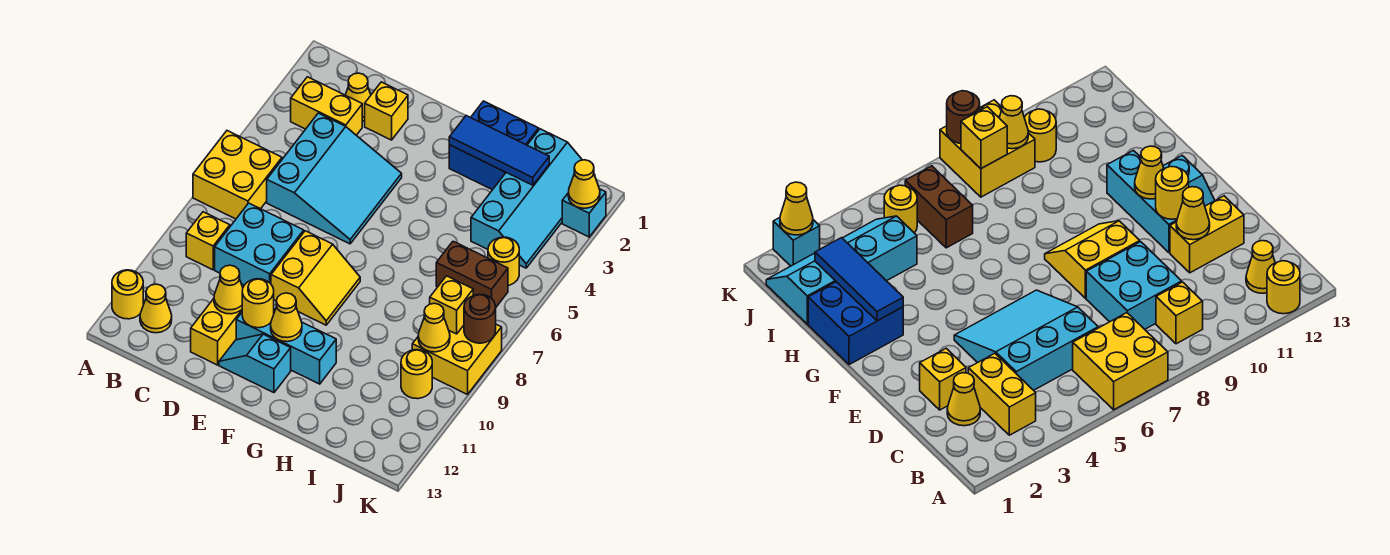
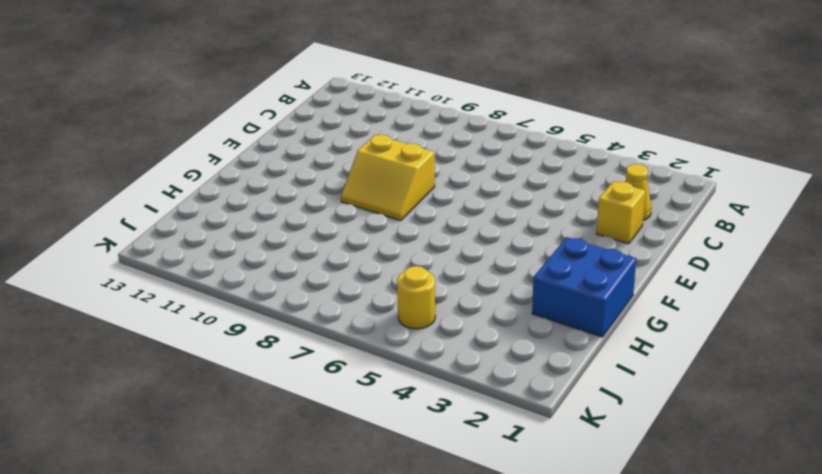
none -> yellow 2x2 brick [193,131,282,219]
none -> yellow 1x1 round brick [112,270,143,319]
none -> yellow 1x2 brick [291,77,362,135]

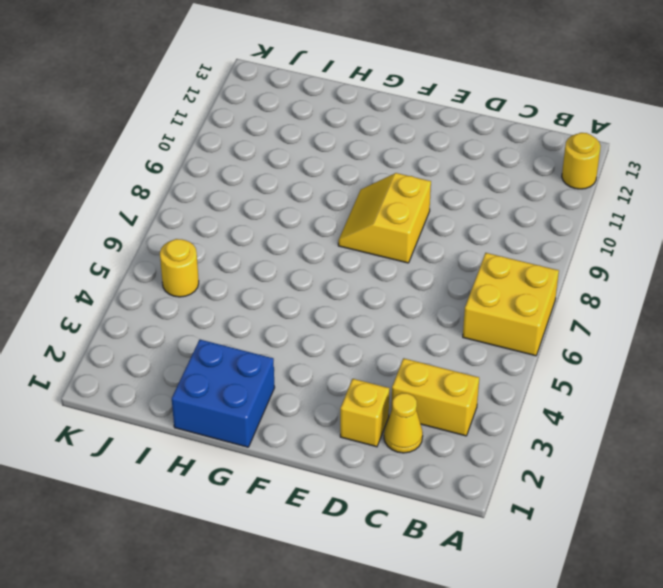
none -> yellow 1x1 brick [186,212,230,270]
none -> yellow 1x1 cone [140,284,172,333]
none -> cyan 3x3 slope [267,113,402,244]

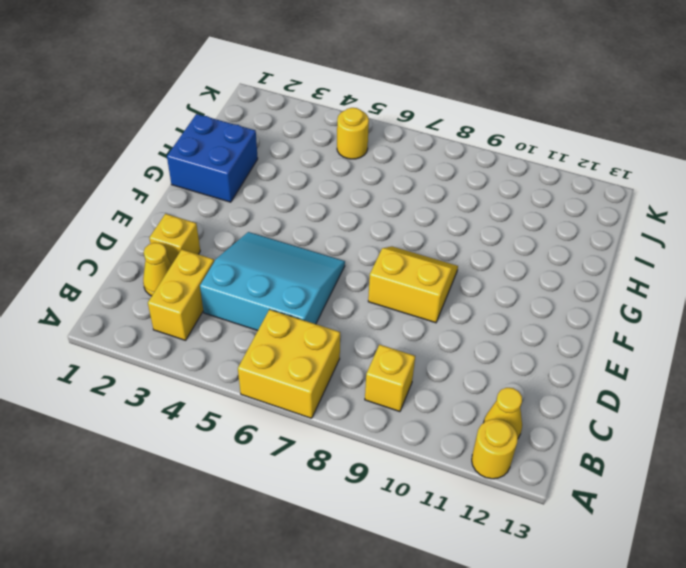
none -> cyan 2x2 brick [215,203,304,285]
none -> yellow 1x2 brick [191,299,242,365]
none -> cyan 1x3 brick [236,309,336,384]

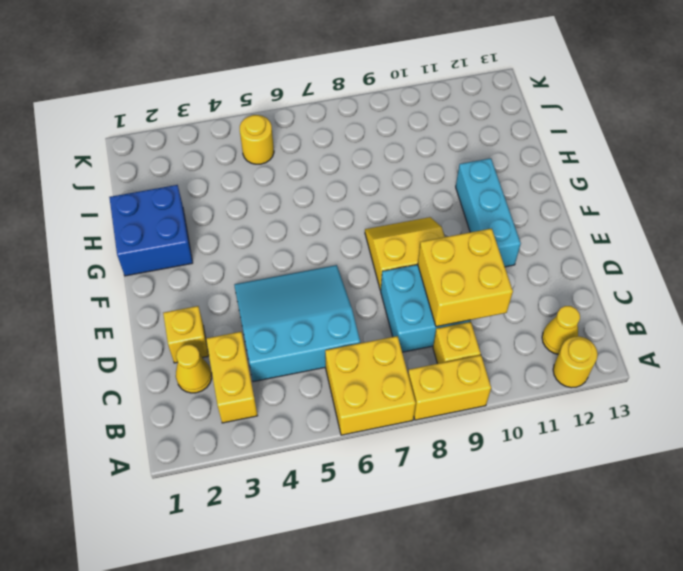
yellow 1x2 brick [408,355,491,420] -> yellow 1x2 brick moved to [191,299,242,365]
yellow 2x2 brick [418,228,513,327] -> yellow 2x2 brick moved to [412,324,502,394]
none -> cyan 1x2 slope [219,334,291,393]
none -> cyan 2x4 slope [471,129,595,268]
none -> brown 1x2 brick [436,241,508,307]

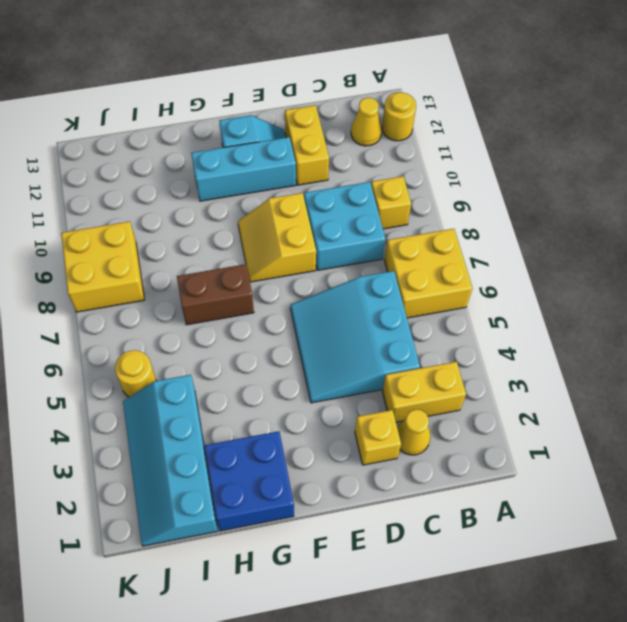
brown 1x2 brick [177,264,254,325] -> brown 1x2 brick moved to [436,241,508,307]
none -> yellow 1x1 round brick [401,350,432,399]
none -> cyan 1x1 brick [562,189,606,237]
none -> yellow 1x1 cone [214,265,243,314]

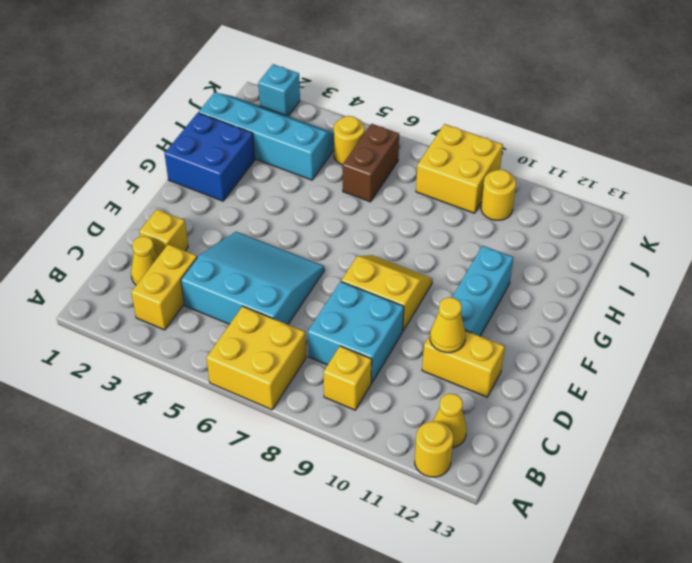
none -> cyan 1x2 slope [219,334,291,393]
none -> yellow 1x1 round brick [242,279,274,328]
none -> yellow 1x1 cone [271,293,302,342]

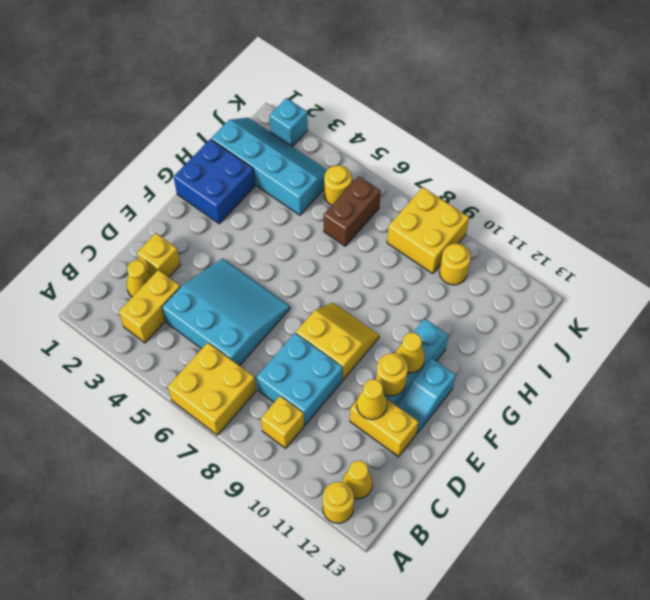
none -> blue 1x3 tile [449,116,549,185]
none -> yellow 1x1 brick [430,276,473,334]
none -> yellow 1x1 cone [418,303,450,352]

